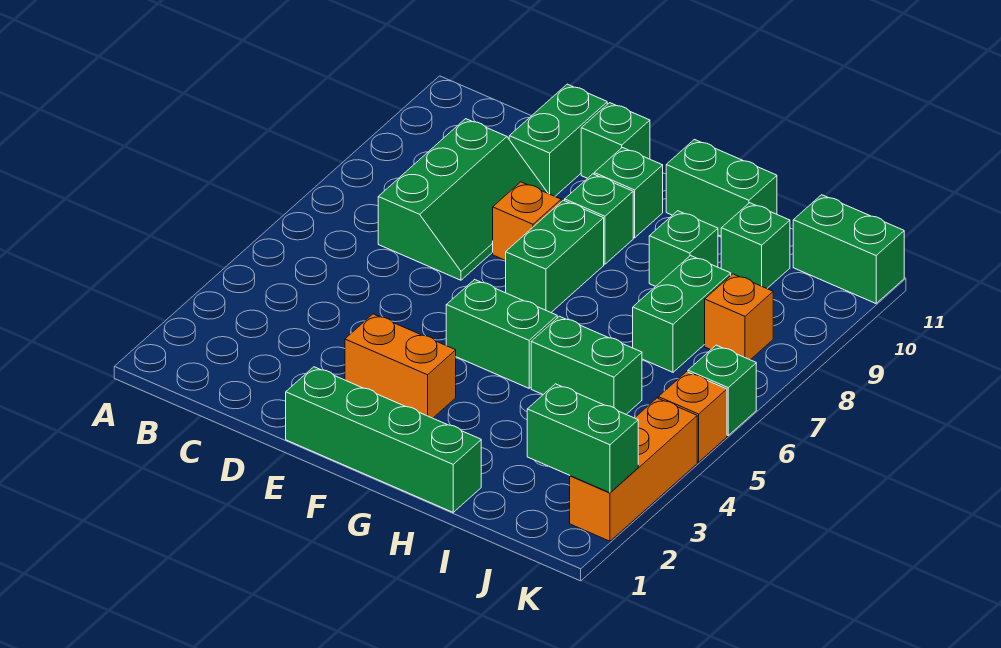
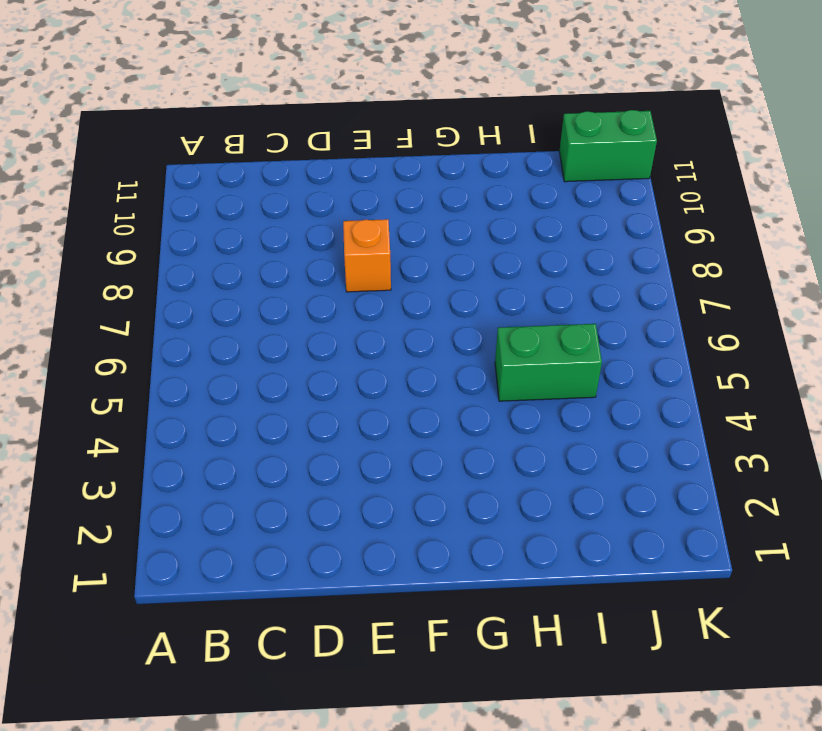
none -> green 2x3 slope [378,119,548,280]
none -> green 1x2 brick [509,84,607,196]
none -> green 1x4 brick [286,367,481,512]

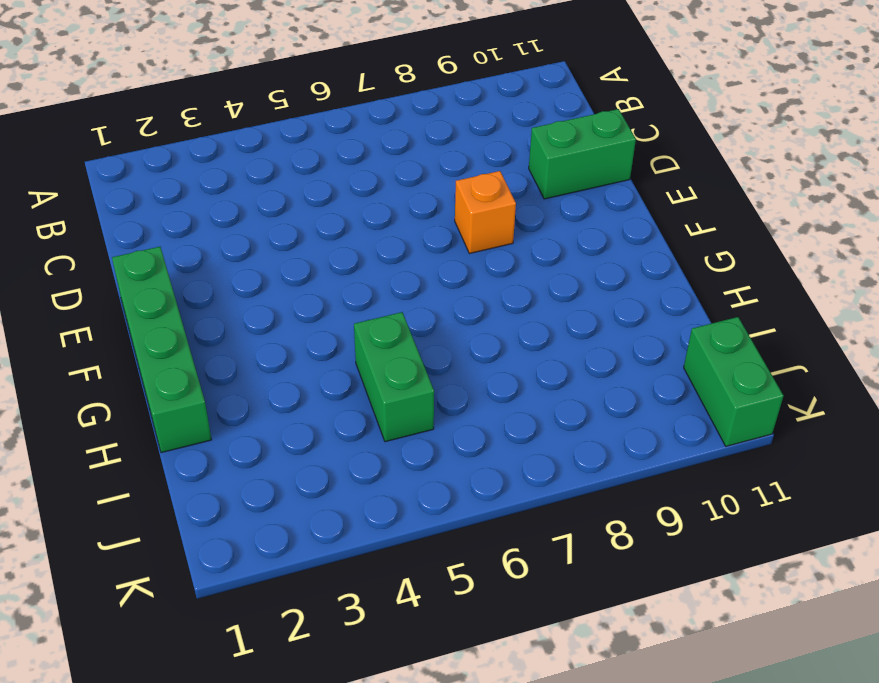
none -> green 2x3 slope [378,119,548,280]
none -> orange 1x2 brick [345,314,456,418]
none -> green 1x1 brick [581,103,650,178]

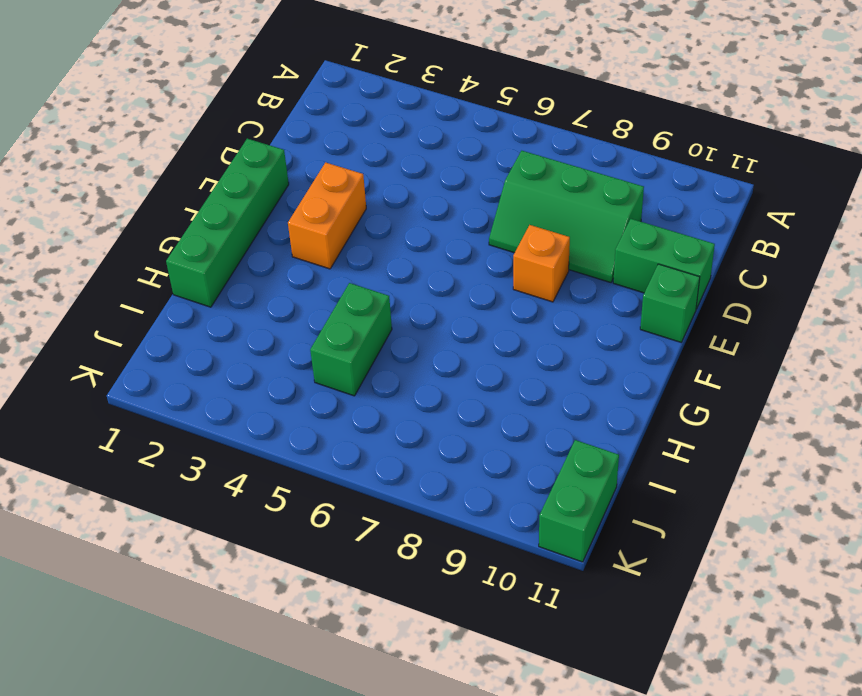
none -> green 1x2 brick [446,280,557,388]
none -> green 1x2 brick [506,200,604,312]
none -> green 1x1 brick [565,174,633,264]

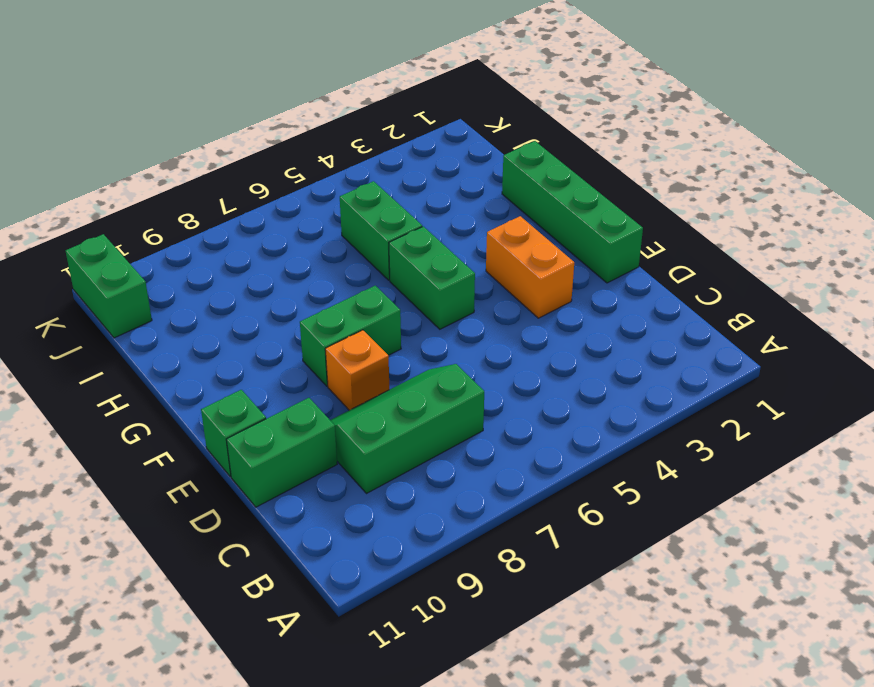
none -> green 1x1 brick [565,174,633,264]
none -> green 1x1 brick [594,148,663,238]
none -> green 1x2 brick [666,140,777,236]

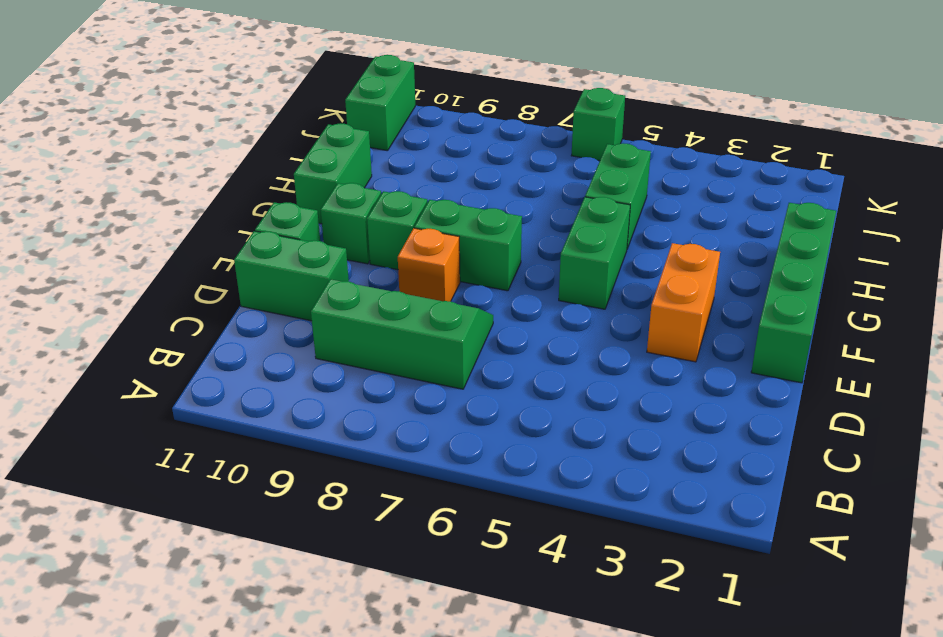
none -> green 1x1 brick [649,211,718,286]
none -> green 1x2 brick [633,256,731,372]
none -> green 1x1 brick [721,203,790,288]

